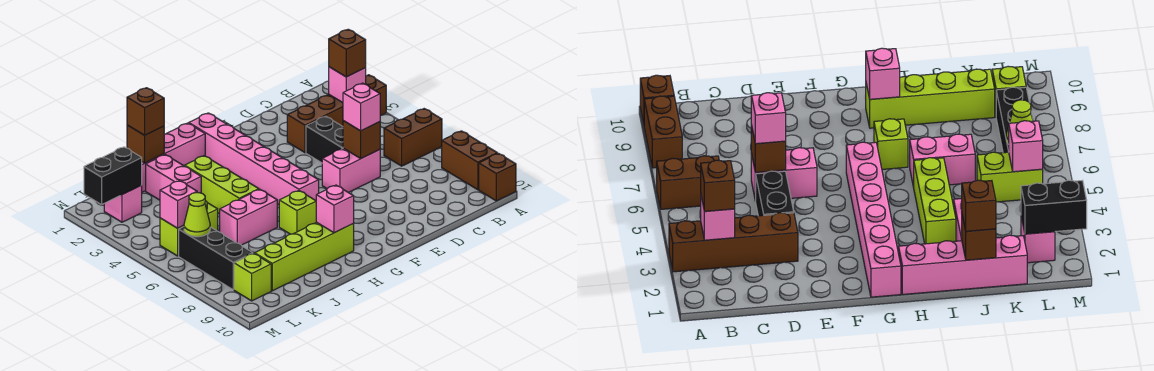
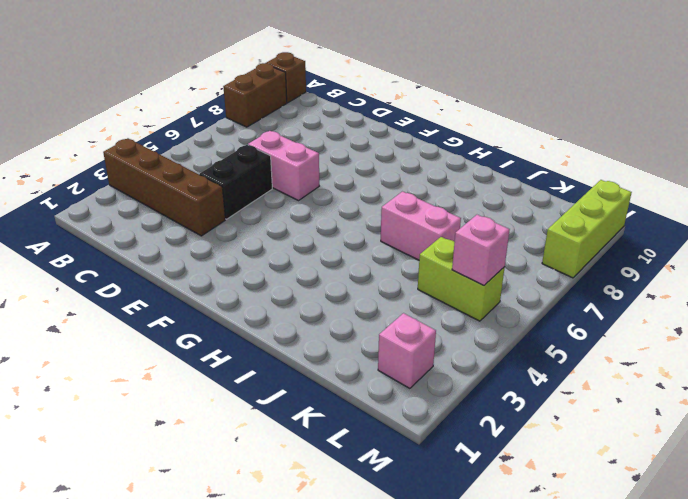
lime 1x3 brick [542,180,632,278] -> lime 1x3 brick moved to [185,156,259,214]
none -> brown 1x2 brick [384,109,442,166]
none -> pink 1x6 brick [189,113,319,204]
none -> pink 1x4 brick [141,123,205,192]

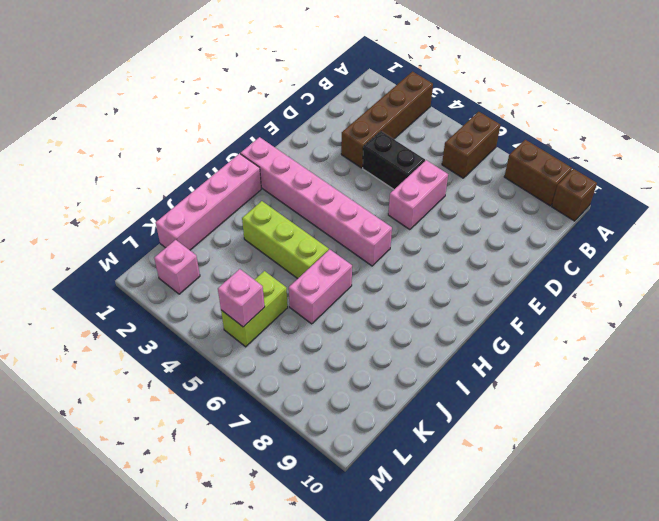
none -> lime 1x1 brick [279,191,316,234]
none -> lime 1x4 brick [255,222,354,291]
none -> pink 1x2 brick [146,155,201,200]

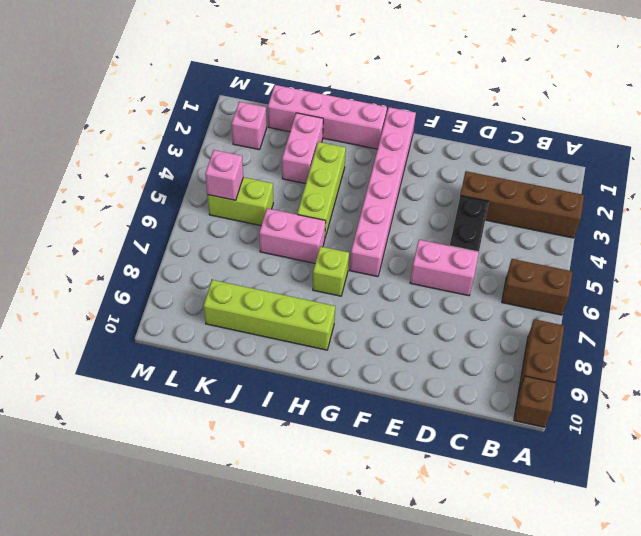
none -> black 1x3 brick [179,227,253,290]
none -> lime 1x1 brick [234,253,271,301]
none -> pink 1x1 brick [329,67,366,103]

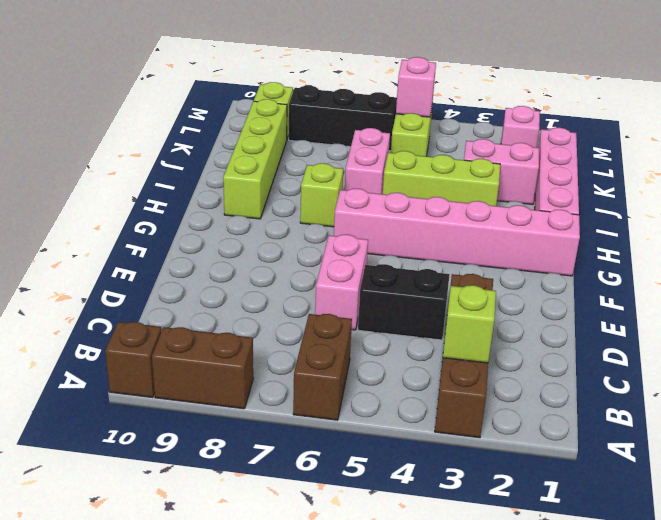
lime 1x1 brick [443,285,496,363] -> pink 1x1 brick [329,67,366,103]
none -> brown 1x1 brick [343,121,380,158]
none -> pink 1x1 brick [316,185,354,233]
none -> brown 1x1 brick [127,125,164,163]

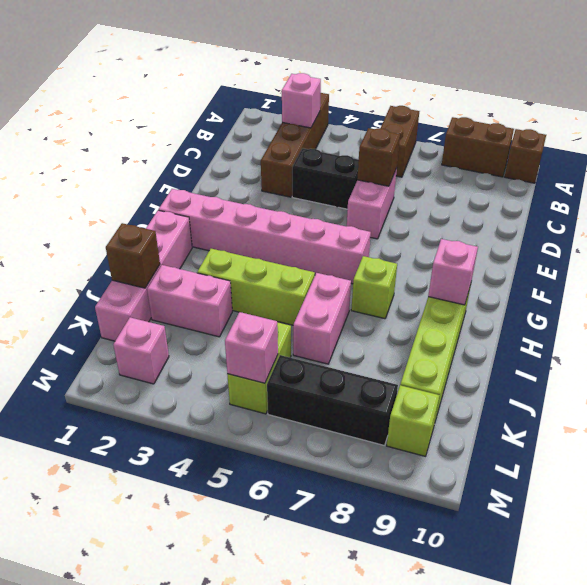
none -> black 1x2 brick [84,147,142,205]
none -> lime 1x1 cone [184,193,210,237]
none -> brown 1x1 brick [329,29,366,77]

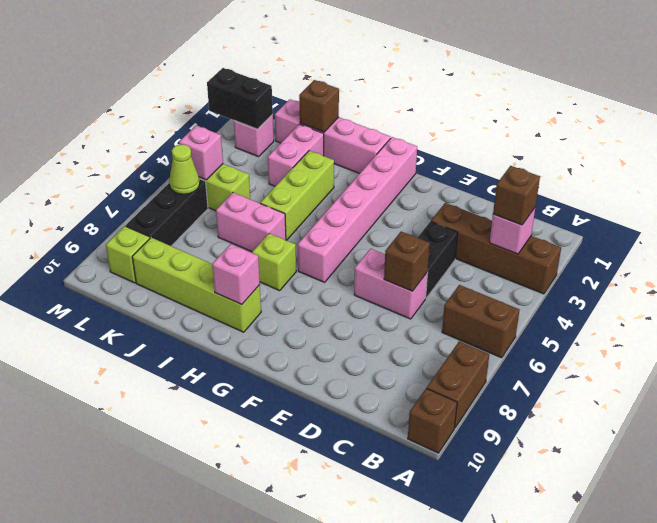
none -> pink 1x1 brick [343,83,380,131]
none -> brown 1x1 brick [127,88,164,135]

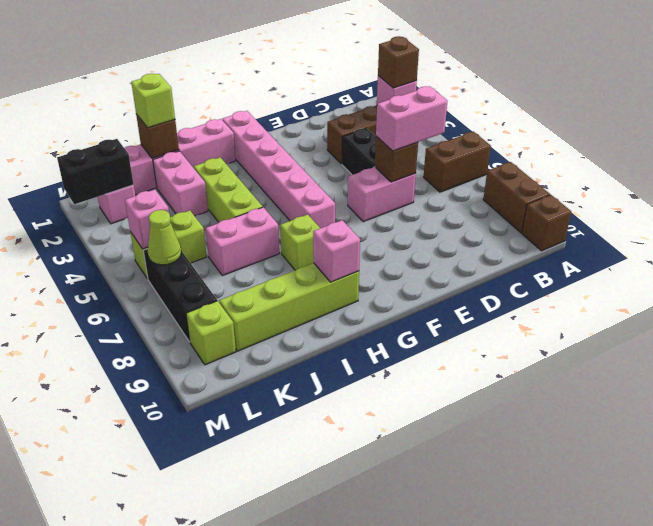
pink 1x2 brick [376,86,447,151] -> pink 1x1 brick [343,83,380,131]
lime 1x1 brick [131,74,175,128] -> brown 1x1 brick [127,88,164,135]

